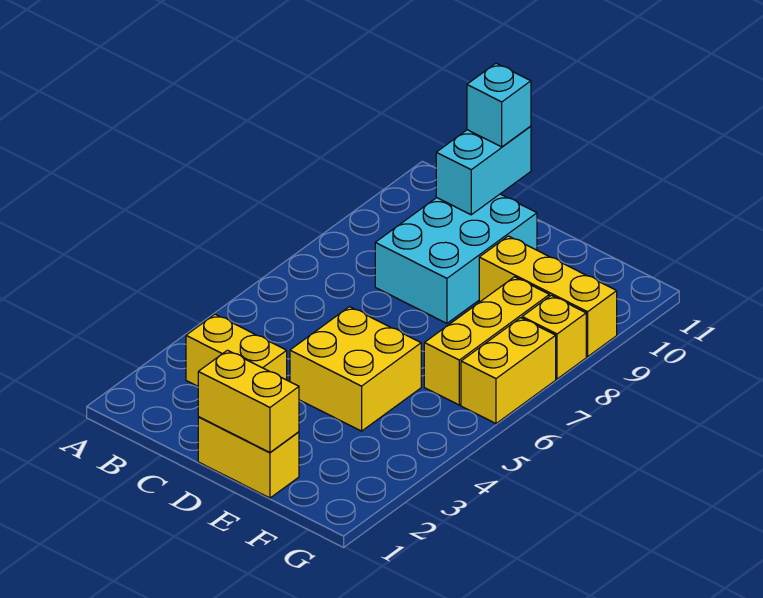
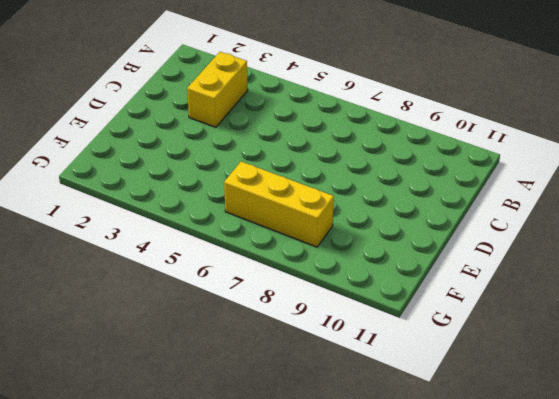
none -> cyan 2x3 brick [375,194,537,323]
none -> yellow 1x2 brick [198,417,299,498]

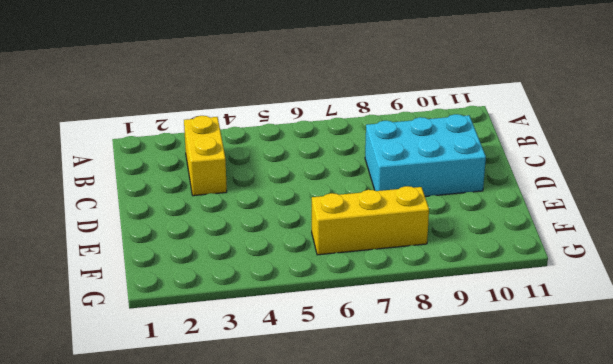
none -> yellow 1x2 brick [198,417,299,498]
none -> yellow 2x2 brick [290,307,421,431]

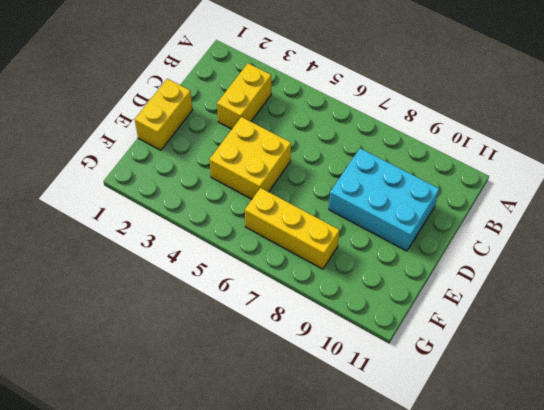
none -> yellow 1x3 brick [479,236,617,357]
none -> yellow 1x2 brick [461,318,556,424]

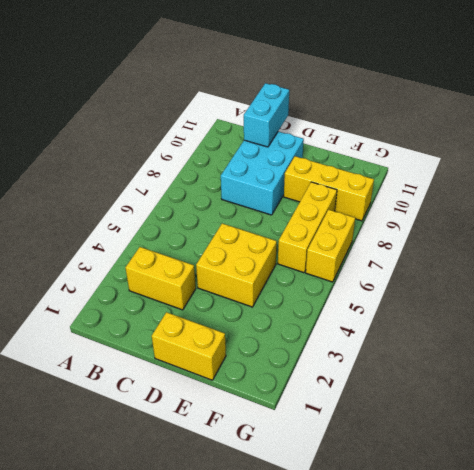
none -> yellow 1x1 brick [522,295,586,379]
none -> yellow 1x2 brick [198,350,299,452]

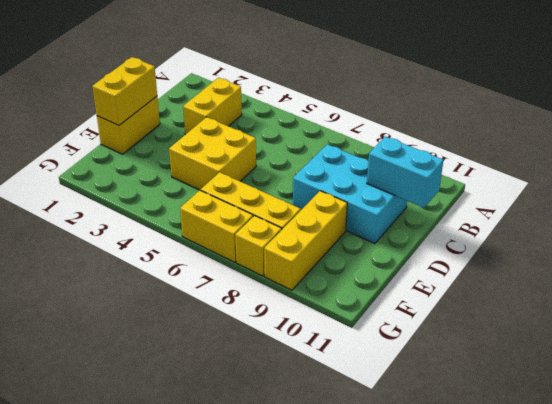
none -> cyan 1x1 brick [467,63,531,147]

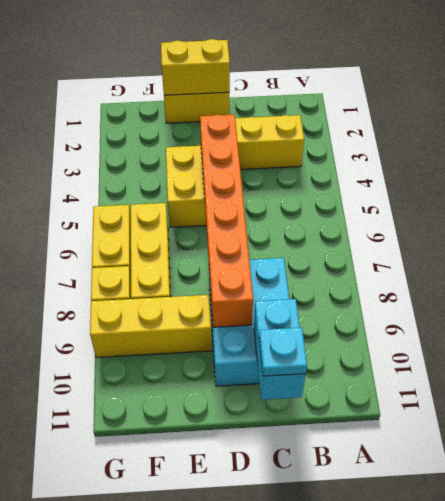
cyan 1x1 plate [259,328,307,376] -> cyan 1x1 brick [467,63,531,147]
orange 1x6 brick [200,114,253,327] -> none

